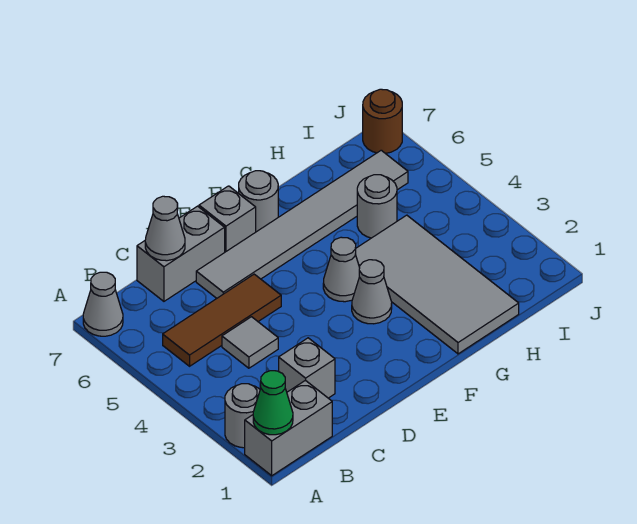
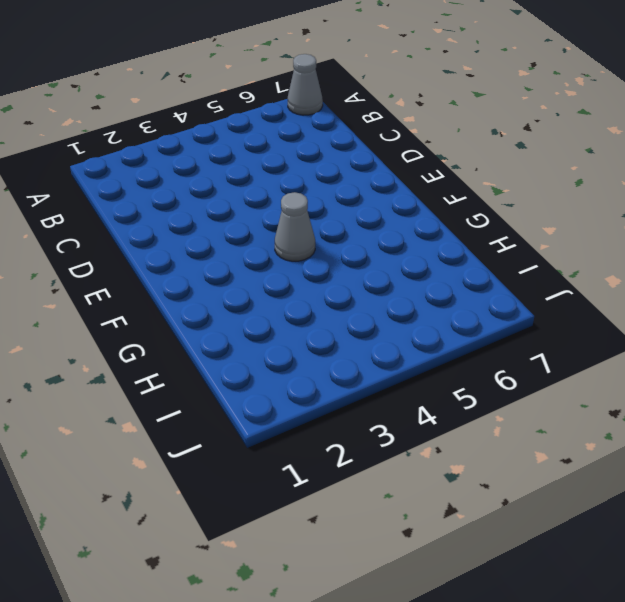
none -> grey 1x2 brick [245,380,332,476]
none -> grey 1x1 round brick [225,384,260,448]
none -> brown 1x3 tile [163,274,281,366]

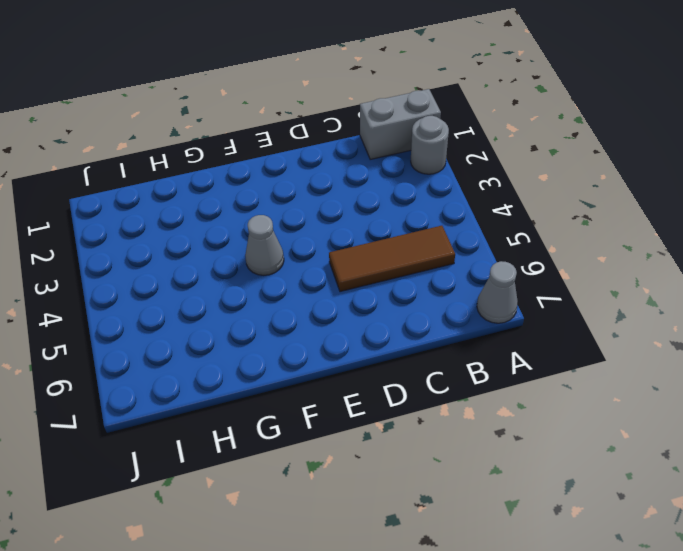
none -> grey 1x1 brick [279,338,335,398]
none -> grey 1x1 tile [222,317,278,368]
none -> grey 1x2 brick [137,206,225,301]

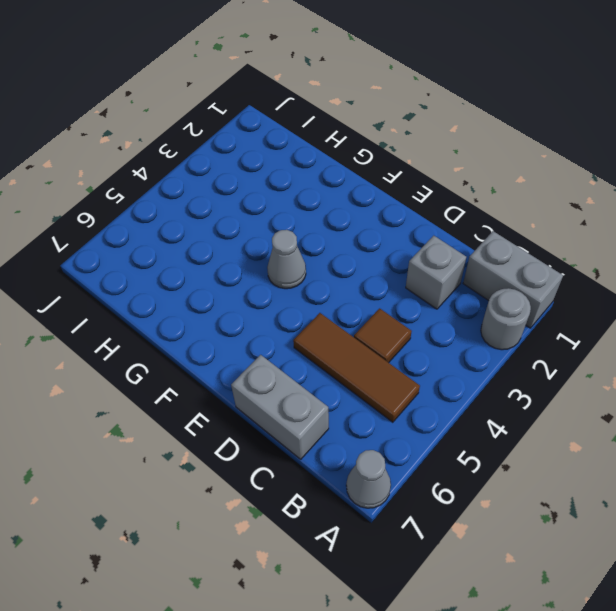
brown 1x1 tile [354,308,412,363] -> grey 1x1 tile [222,317,278,368]
none -> grey 1x6 tile [196,150,408,298]
none -> grey 1x1 brick [199,186,256,252]
none -> grey 1x1 cone [352,260,392,324]

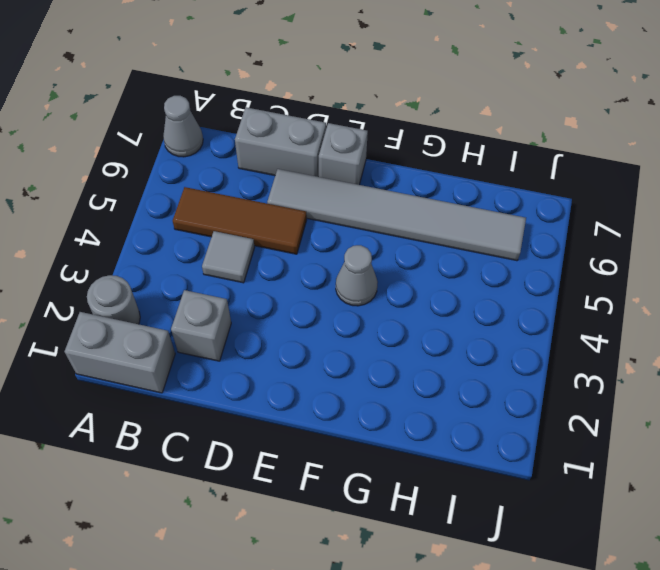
none -> grey 1x1 cone [352,260,392,324]
none -> grey 1x1 round brick [239,171,278,232]
none -> grey 2x4 tile [355,215,519,354]

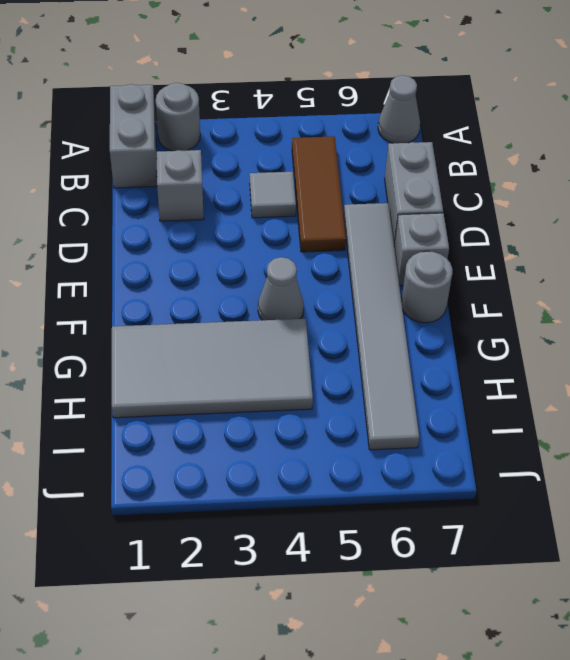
none -> grey 1x1 cone [352,260,392,324]
none -> grey 1x1 round brick [357,175,397,238]
none -> brown 1x1 round brick [363,89,402,153]

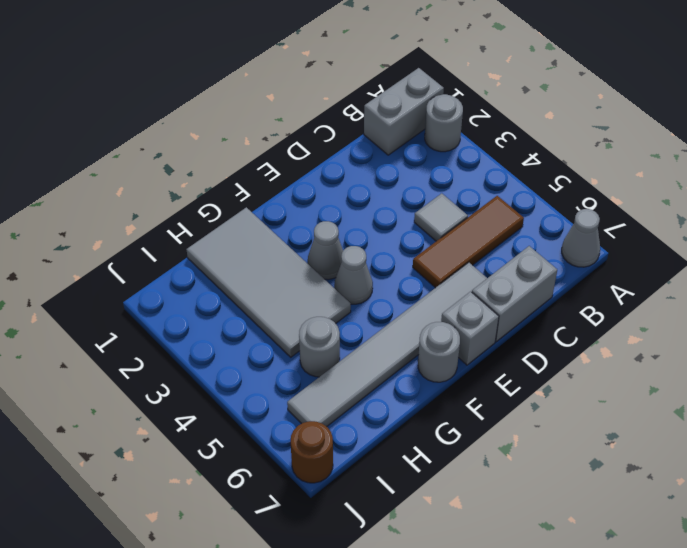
none -> grey 1x1 brick [279,338,335,398]
none -> green 1x1 cone [253,371,293,435]
none -> grey 1x1 cone [145,196,185,261]

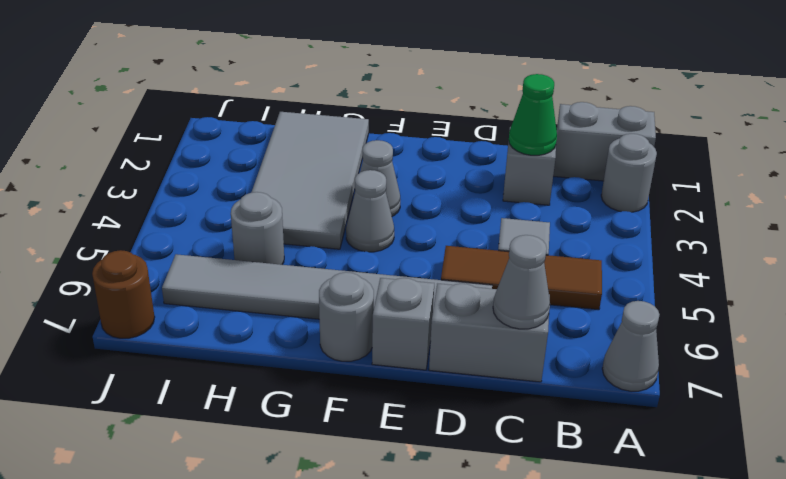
green 1x1 cone [509,74,557,155] -> green 1x1 cone moved to [253,371,293,435]

